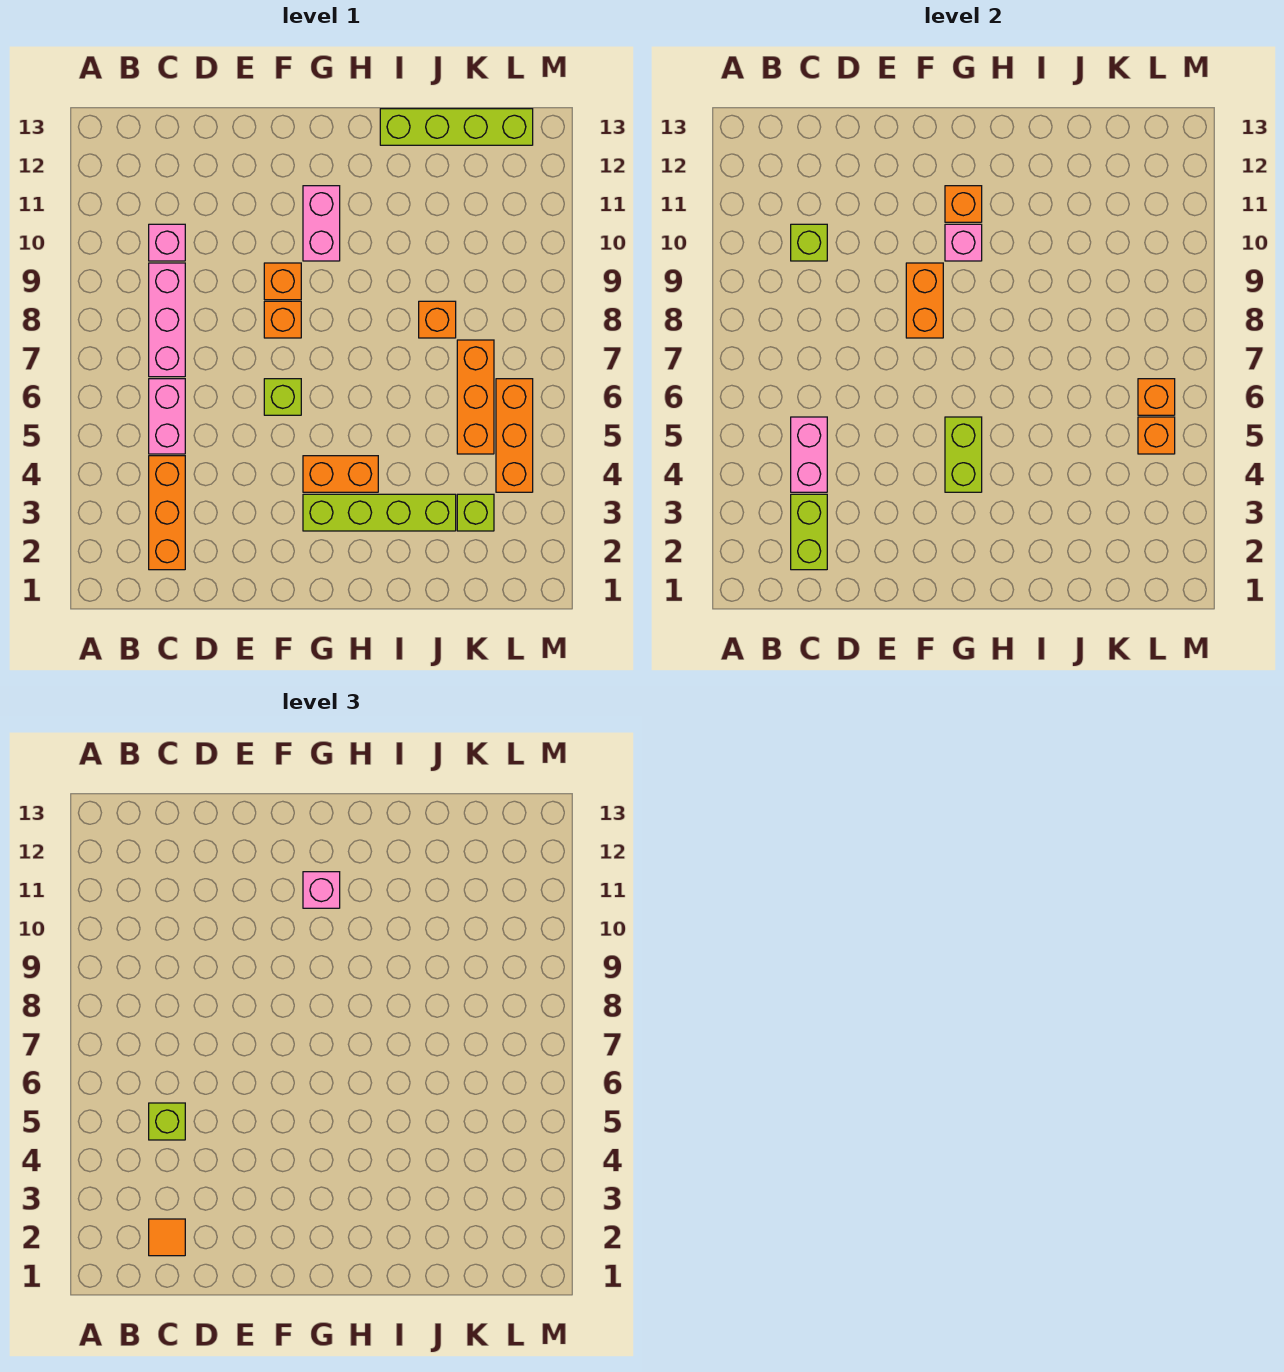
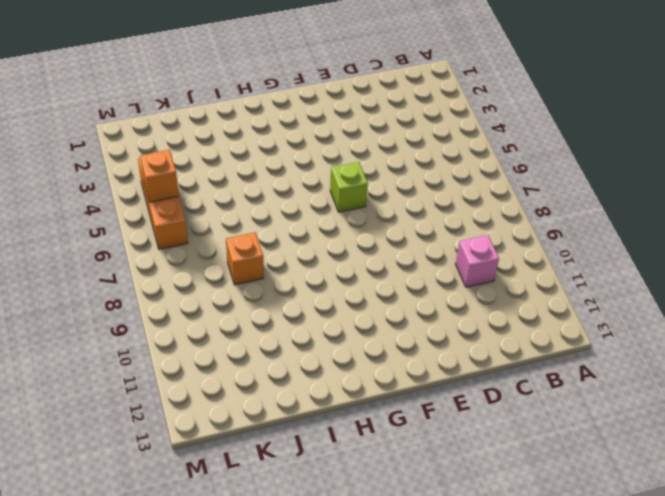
none -> orange 1x3 brick [149,456,185,570]
none -> pink 1x2 brick [149,379,185,454]
none -> pink 1x3 brick [149,263,185,377]

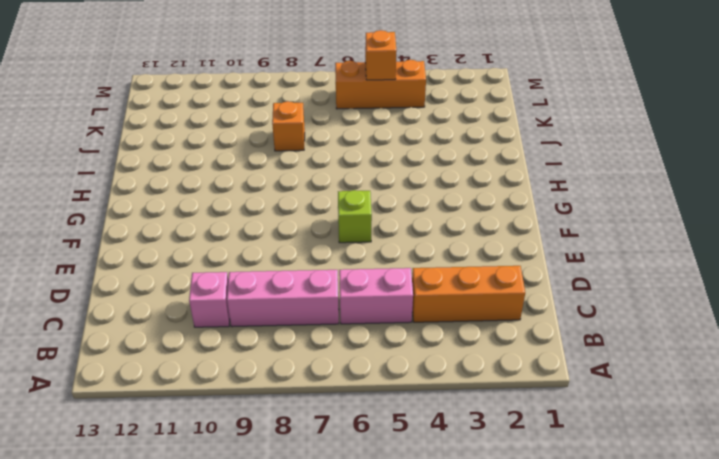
none -> orange 1x1 brick [264,301,301,338]
none -> orange 1x1 brick [264,263,301,300]
none -> lime 1x4 brick [303,494,456,531]

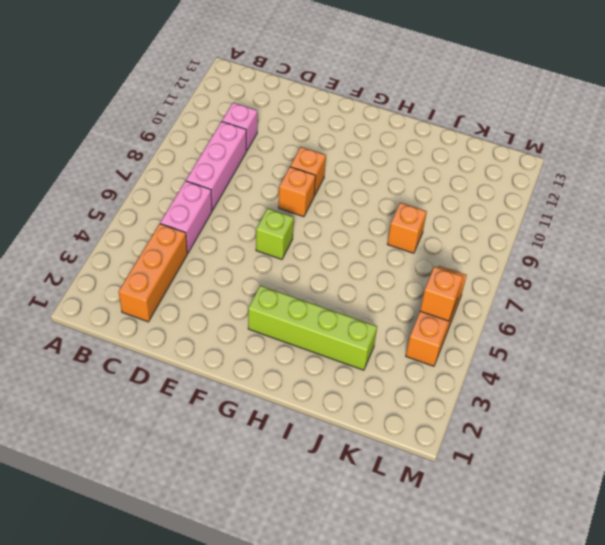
none -> orange 1x2 brick [303,456,378,492]
none -> pink 1x2 brick [303,186,340,261]
none -> lime 1x4 brick [380,109,533,145]

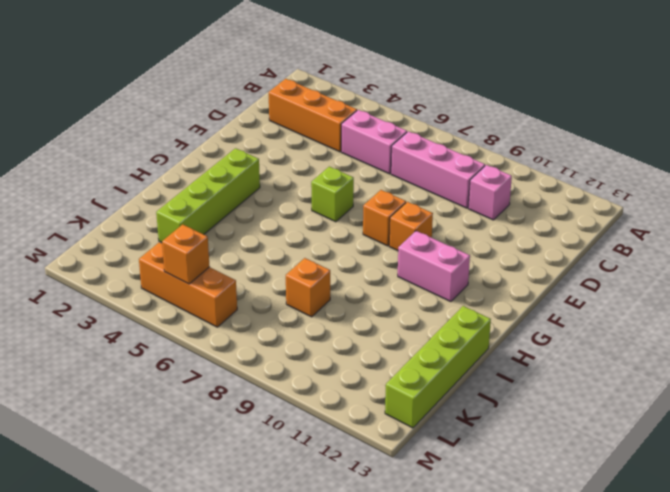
none -> orange 1x2 brick [303,456,378,492]
none -> lime 1x1 brick [457,494,494,531]
none -> orange 1x3 brick [457,340,494,454]

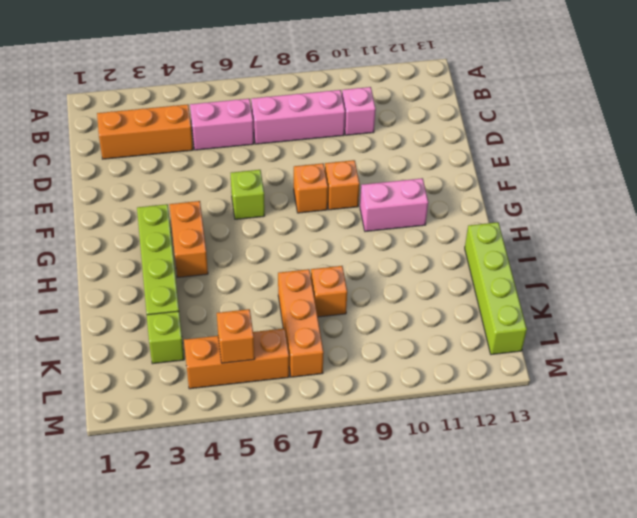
orange 1x3 brick [278,269,324,377] -> orange 1x3 brick turned to [457,340,494,454]
none -> lime 1x2 brick [791,494,827,570]
none -> pink 1x2 brick [791,417,827,492]
none -> lime 1x1 brick [791,224,827,261]

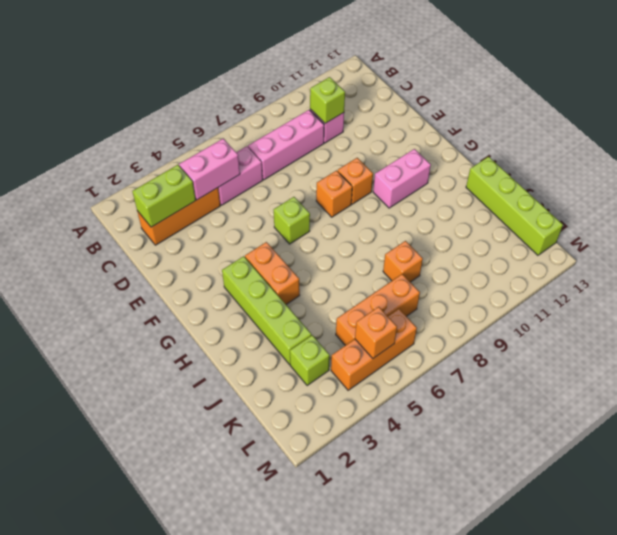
none -> orange 1x2 brick [906,263,943,338]
none -> lime 1x2 brick [945,417,982,492]
none -> pink 1x1 brick [945,224,982,261]

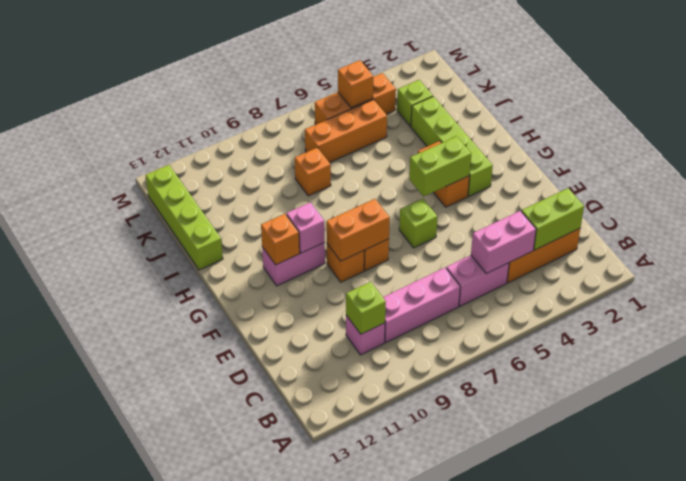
none -> orange 1x1 brick [1138,379,1175,415]
none -> orange 1x1 tile [149,1219,185,1256]
none -> lime 1x1 brick [149,1103,185,1140]

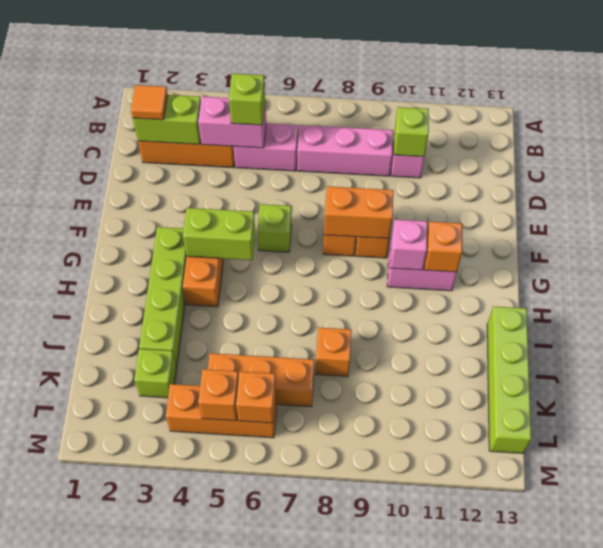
none -> pink 1x1 brick [303,872,340,908]

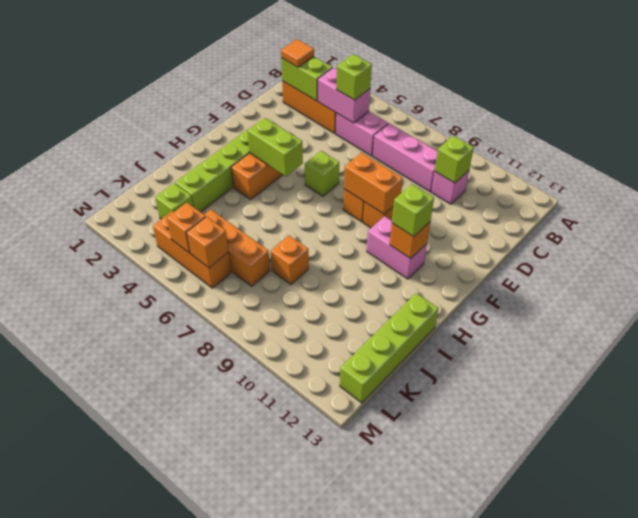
lime 1x1 brick [392,184,434,237] -> pink 1x1 brick [303,872,340,908]
none -> pink 1x1 brick [945,224,982,261]

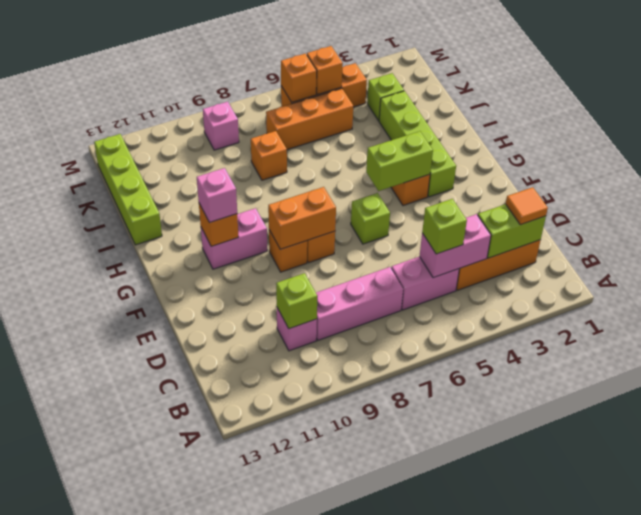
pink 1x1 brick [203,102,239,150] -> pink 1x1 brick moved to [945,224,982,261]

